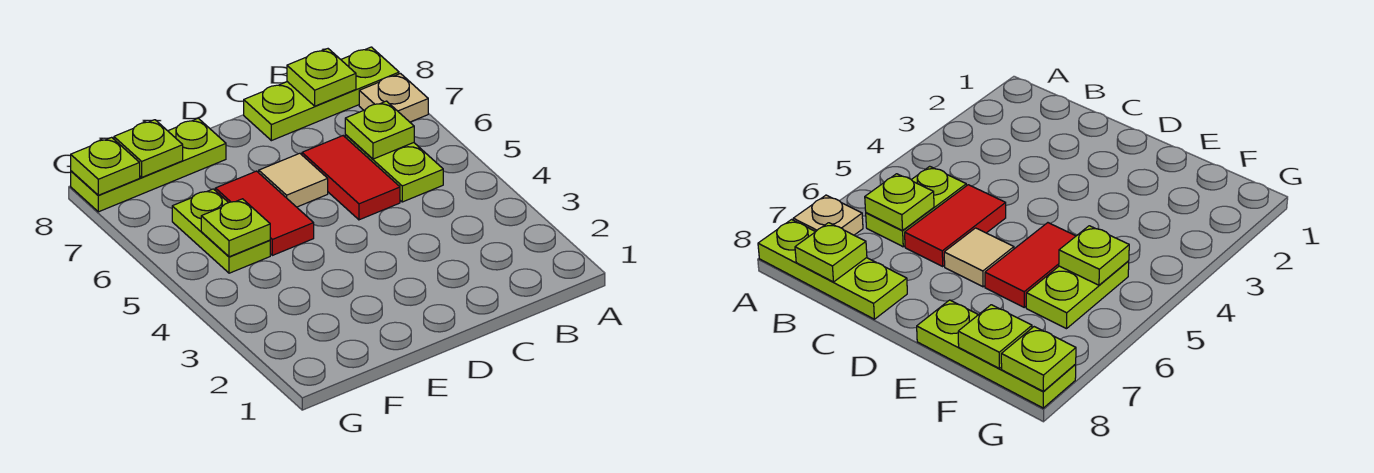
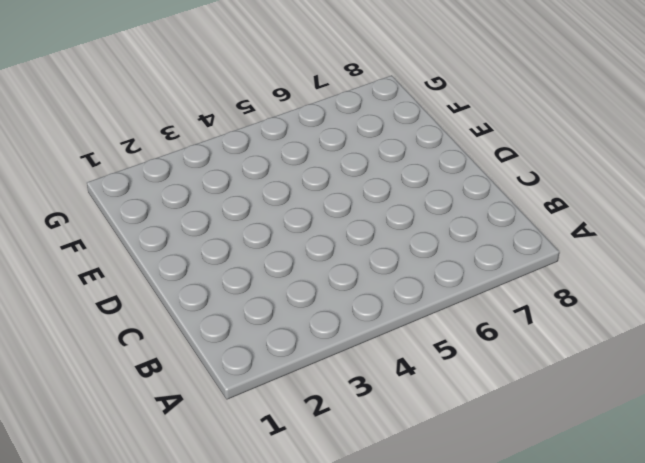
none -> tan 1x1 plate [359,74,428,122]
none -> lime 1x3 plate [244,47,399,141]
none -> lime 1x2 plate [345,135,443,202]

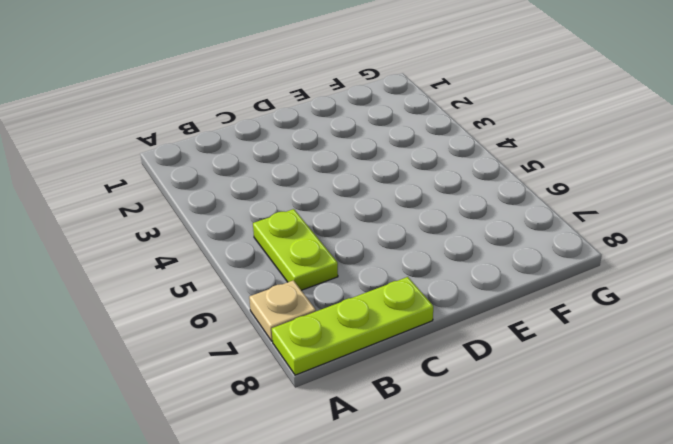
none -> red 1x2 tile [302,136,400,220]
none -> tan 1x1 tile [259,153,328,207]
none -> red 1x2 tile [215,171,314,255]

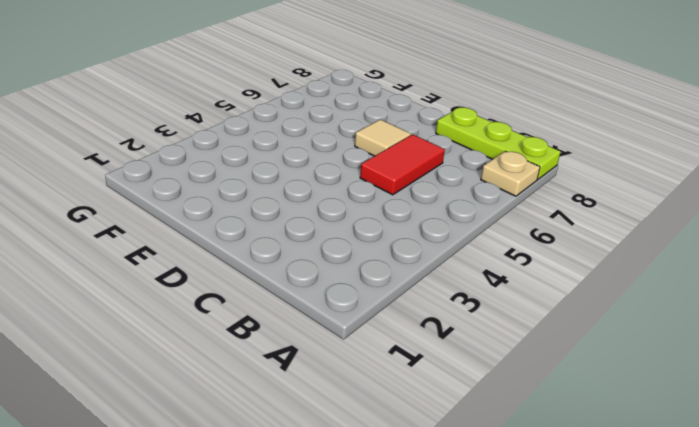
none -> lime 1x2 plate [345,135,443,202]
none -> red 1x2 tile [215,171,314,255]
none -> lime 1x3 plate [71,118,226,212]

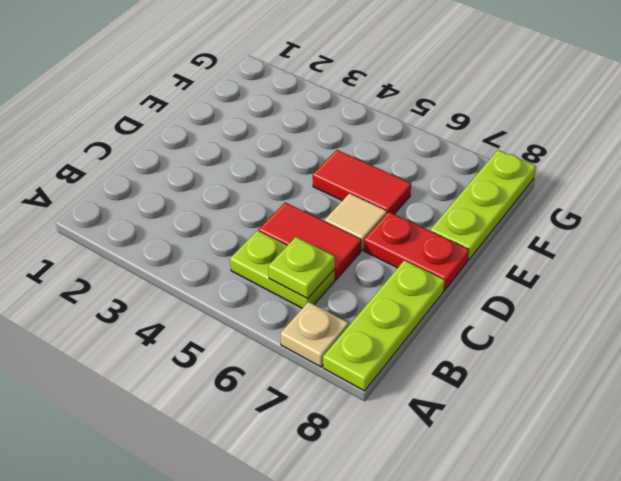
red 1x2 plate [364,212,469,291] -> none
none -> lime 1x2 plate [172,189,270,273]
none -> lime 1x1 plate [287,49,356,106]
none -> lime 1x1 plate [201,199,270,257]

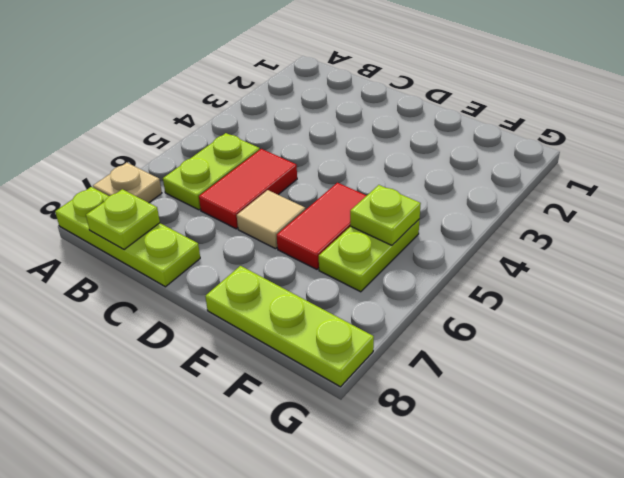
none -> lime 1x1 plate [345,101,414,159]
none -> lime 1x1 plate [114,120,183,177]
none -> lime 1x1 plate [71,137,140,195]

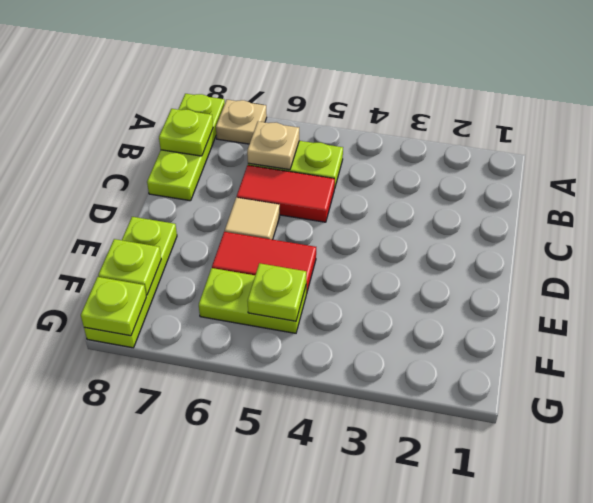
tan 1x1 plate [247,121,299,170] -> lime 1x1 plate [345,101,414,159]

